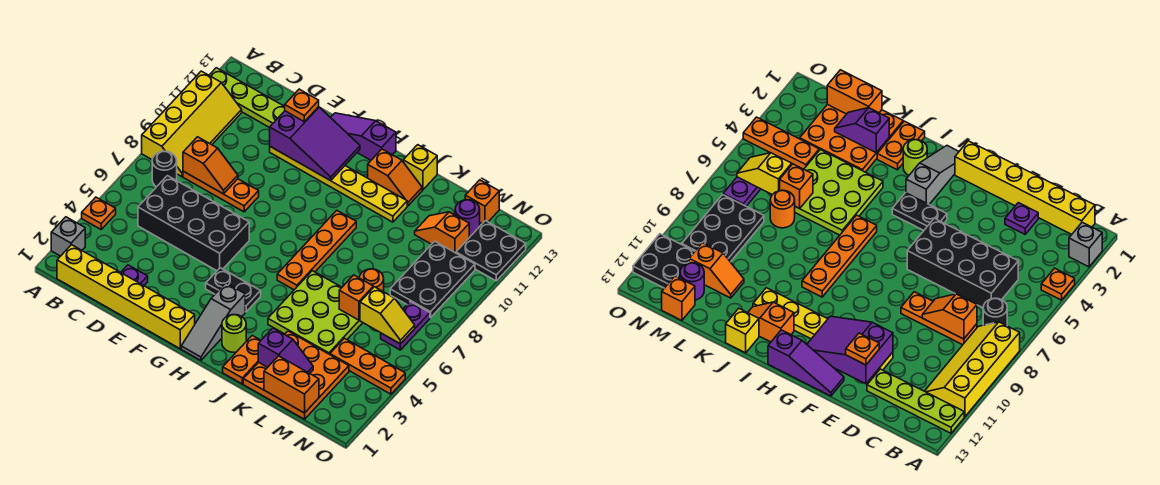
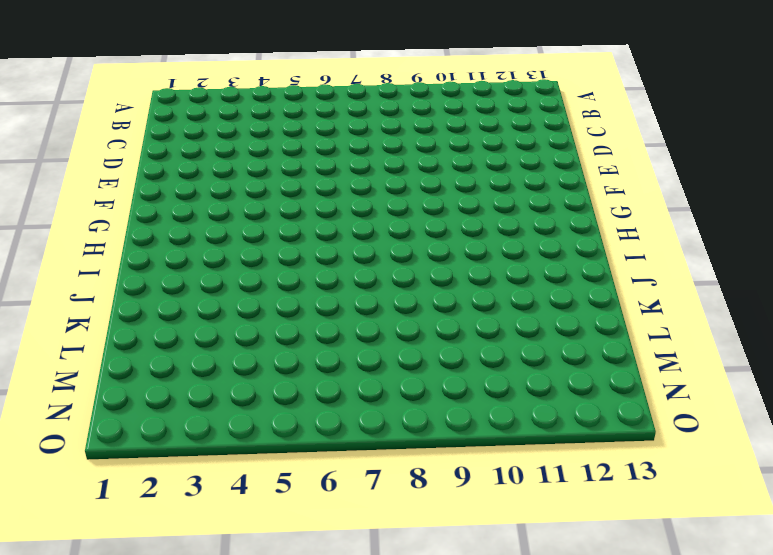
none -> grey 1x1 brick [51,217,85,256]
none -> orange 1x1 plate [82,197,116,229]
none -> yellow 2x4 slope [142,71,242,177]
none -> lime 1x4 plate [209,68,285,128]

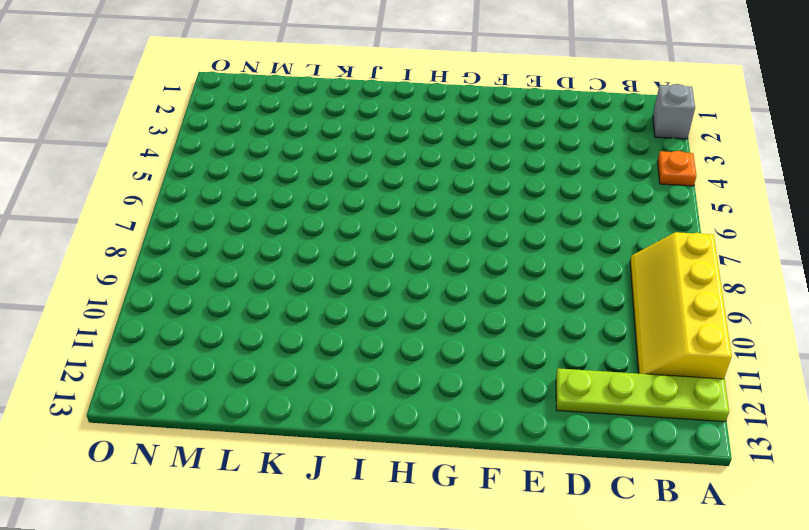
none -> yellow 1x6 brick [57,245,195,349]
none -> black 1x1 round brick [152,151,177,187]
none -> black 2x4 brick [138,176,249,271]
none -> orange 1x3 plate [183,171,259,212]

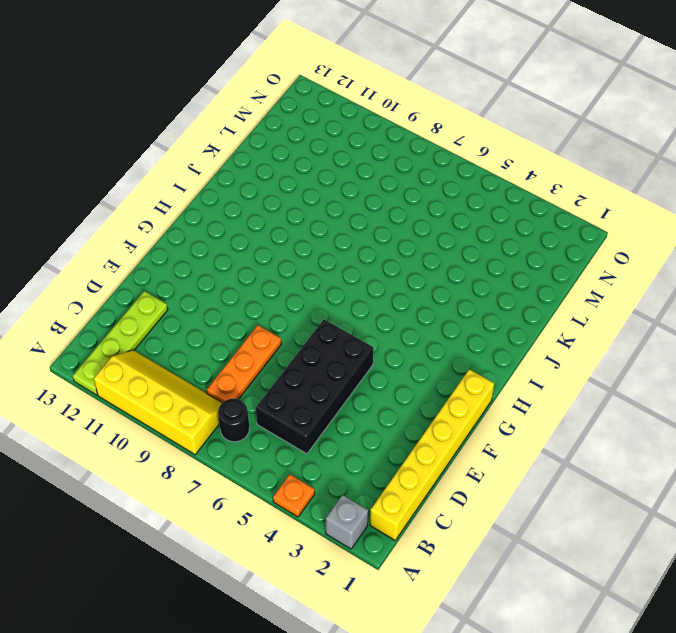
none -> purple 1x1 plate [121,265,148,286]
none -> yellow 1x6 plate [270,147,407,222]
none -> purple 1x3 slope [331,113,396,160]
none -> black 1x2 plate [206,268,261,312]

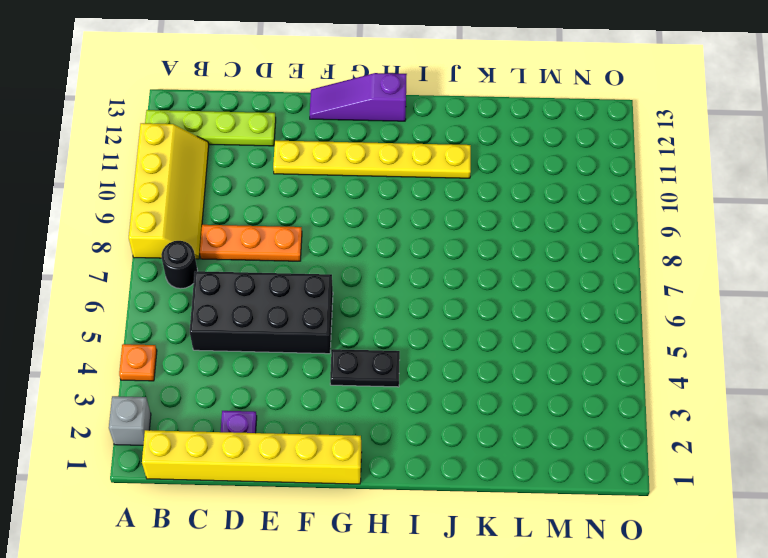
none -> grey 1x3 slope [181,283,245,360]
none -> lime 1x1 round brick [222,315,246,352]
none -> orange 1x4 plate [277,210,356,290]
none -> orange 1x2 slope [368,149,422,206]

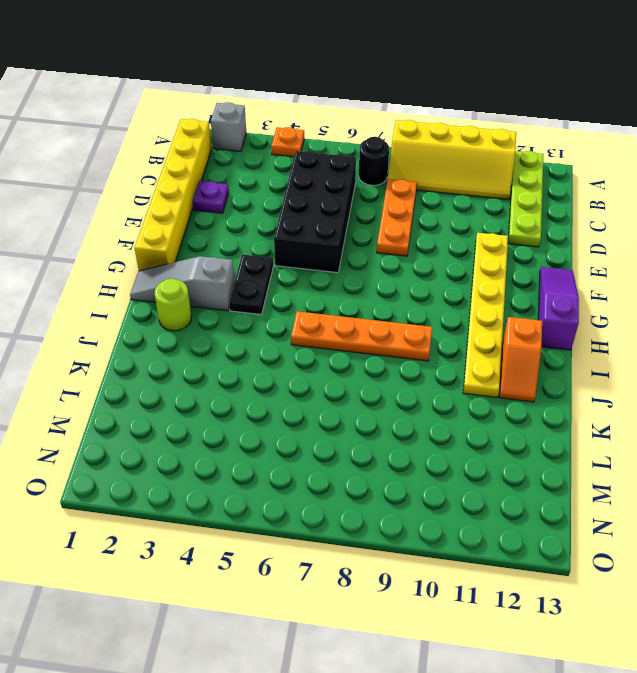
none -> orange 1x2 plate [223,335,261,384]
none -> lime 3x3 plate [268,271,363,354]
none -> yellow 1x1 brick [403,145,437,190]
none -> orange 3x3 plate [243,331,349,419]

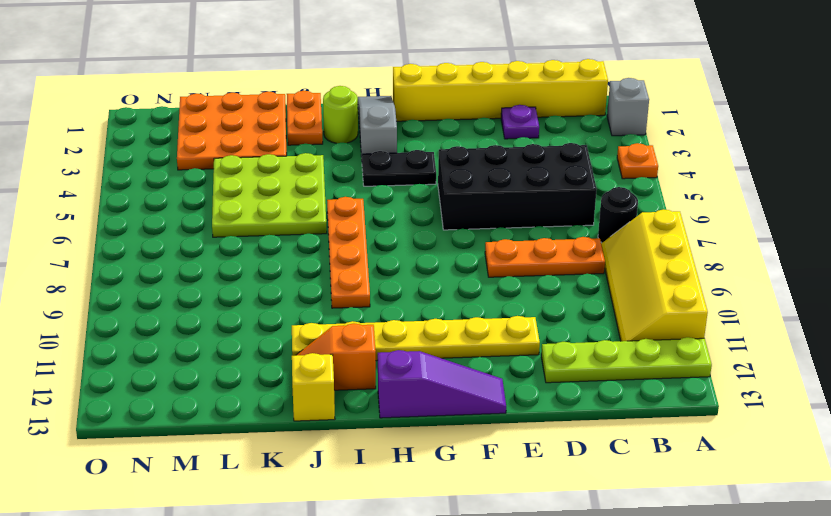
none -> orange 1x1 round brick [359,269,384,292]
none -> orange 1x2 slope [415,212,469,253]
none -> orange 1x3 plate [330,338,405,394]
none -> black 2x3 plate [390,241,475,318]

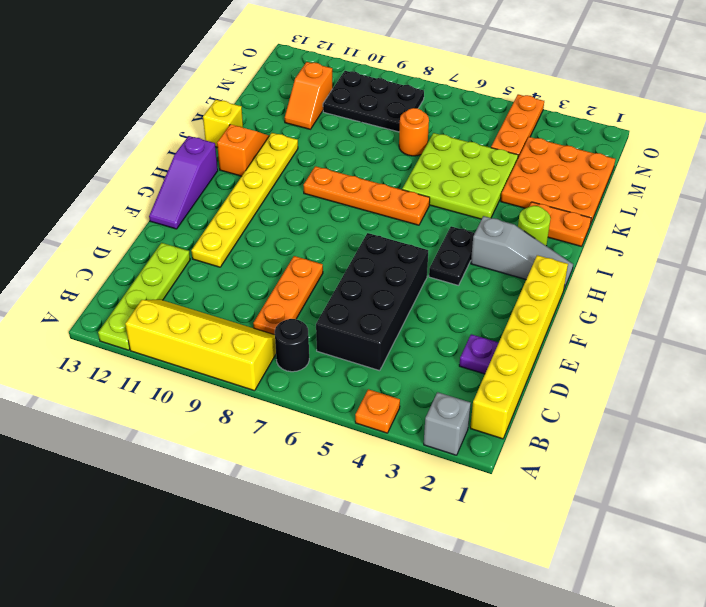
none -> purple 1x1 round brick [455,200,480,237]
none -> orange 1x1 brick [465,180,499,224]
none -> purple 1x2 plate [381,302,430,350]
none -> black 2x2 plate [456,221,526,281]

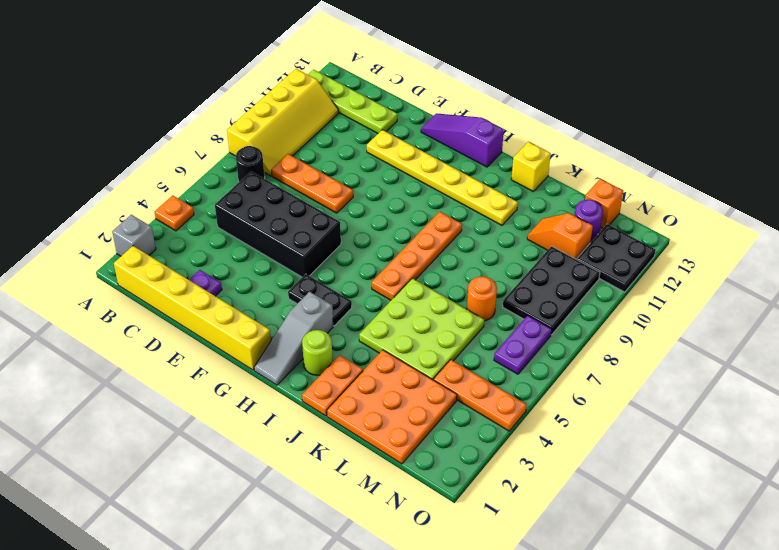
none -> orange 1x2 slope [368,149,422,206]
none -> orange 1x2 slope [183,137,238,194]
none -> purple 2x3 slope [270,107,360,181]
none -> purple 1x2 slope [258,328,313,373]

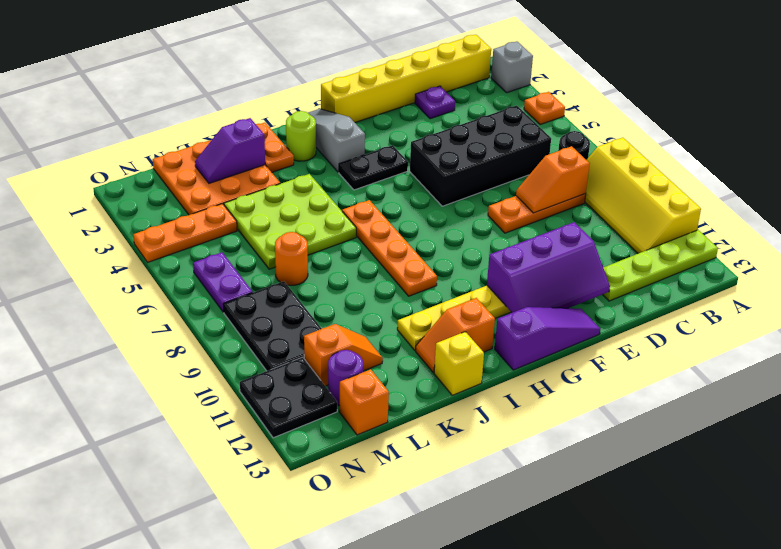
purple 2x3 slope [487,222,610,313] -> purple 2x3 slope turned to [270,107,360,181]
none -> orange 1x2 brick [264,356,319,413]
none -> orange 1x1 brick [339,275,373,320]
none -> yellow 1x2 slope [360,287,415,344]
none -> orange 1x1 plate [285,89,319,121]

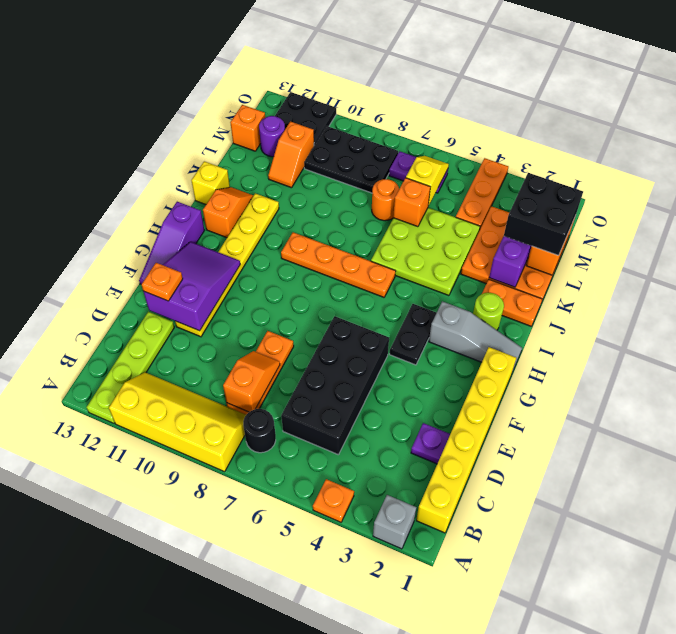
black 2x2 brick [504,173,583,255] -> none

